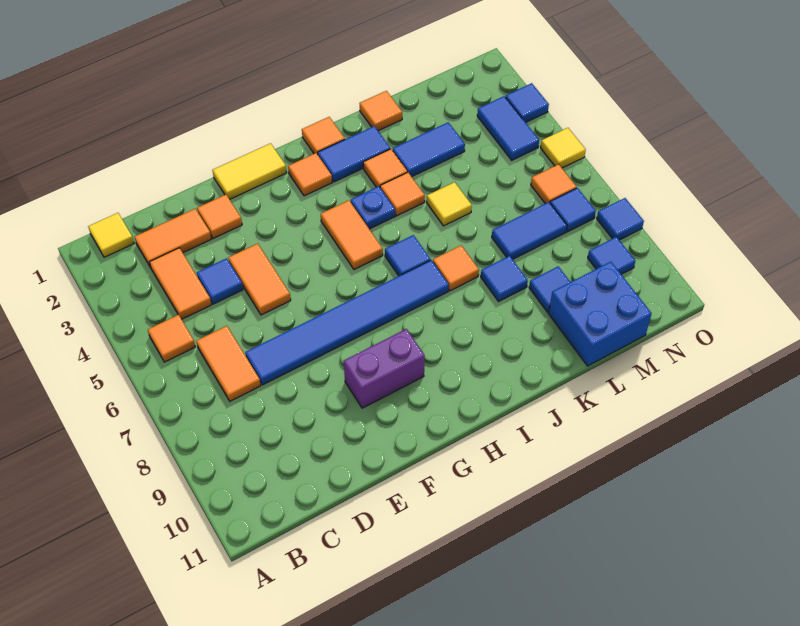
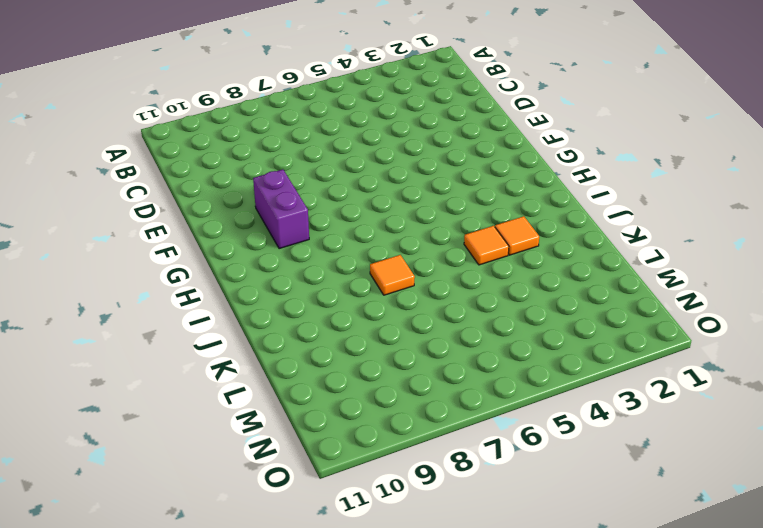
none -> yellow 1x1 tile [88,213,134,257]
none -> orange 1x1 tile [148,315,195,362]
none -> orange 1x2 tile [135,209,211,268]
none -> orange 1x2 tile [149,248,211,319]

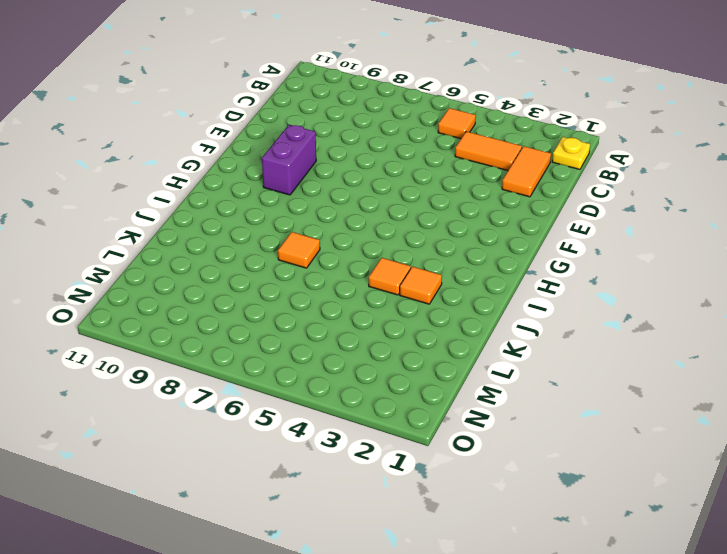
yellow 1x1 plate [552,137,590,169] -> yellow 1x1 tile [88,213,134,257]
none -> orange 1x2 tile [196,326,261,401]
none -> blue 1x1 tile [197,258,243,304]
none -> blue 1x6 tile [245,260,449,385]
none -> orange 1x1 tile [197,195,242,239]

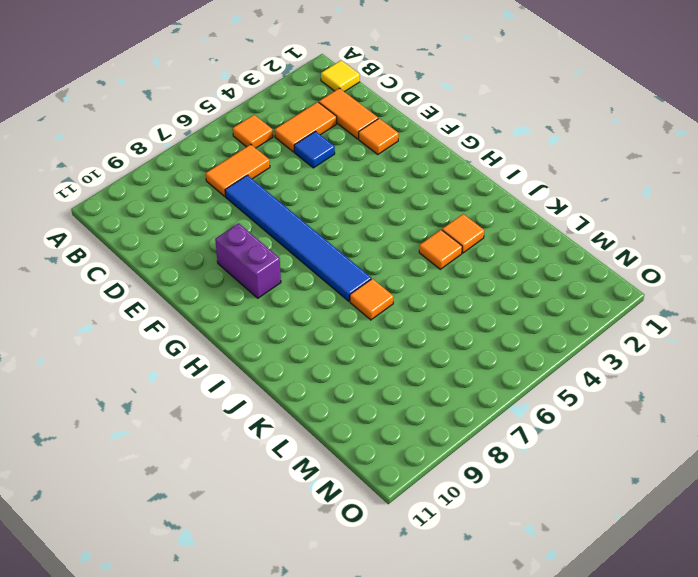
none -> orange 1x2 tile [228,244,291,315]
none -> yellow 1x2 tile [213,143,287,199]
none -> orange 1x1 tile [288,153,332,196]
none -> orange 1x2 tile [321,200,383,270]

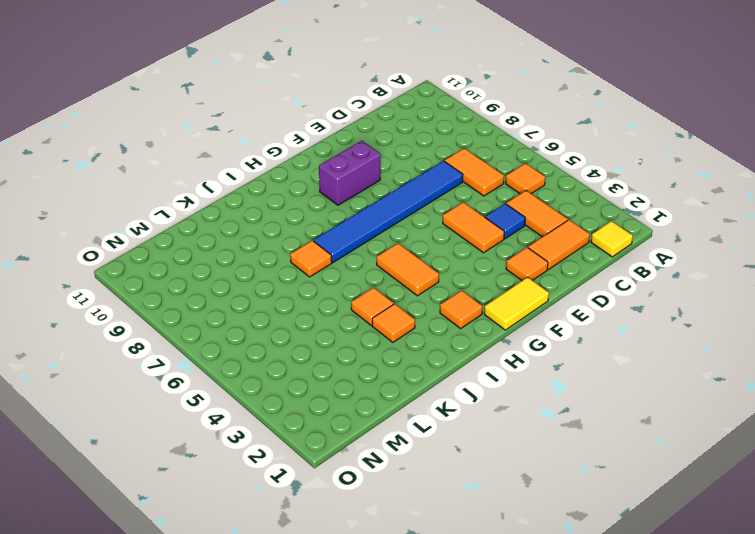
none -> orange 1x1 tile [302,117,345,155]
none -> blue 1x2 tile [318,126,390,182]
none -> blue 1x1 plate [351,186,395,229]
none -> blue 1x1 tile [385,235,431,276]

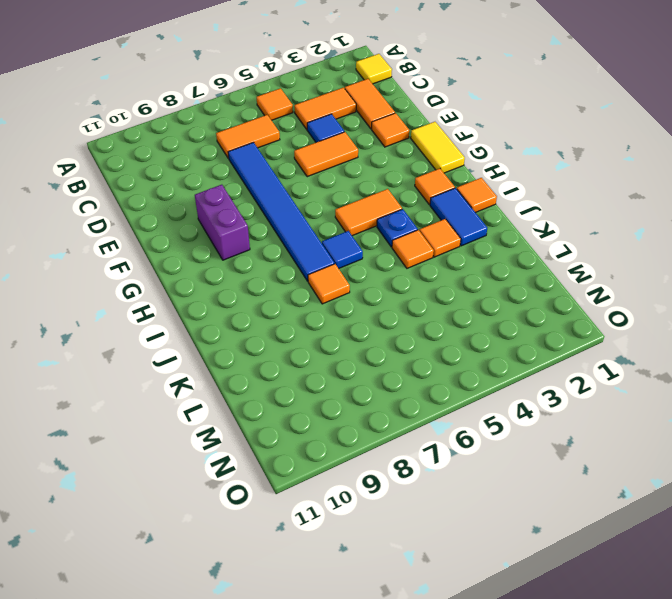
none -> orange 1x1 tile [360,91,402,131]
none -> blue 1x2 tile [393,122,465,177]
none -> yellow 1x1 tile [427,182,472,226]
none -> blue 1x1 tile [481,256,528,301]

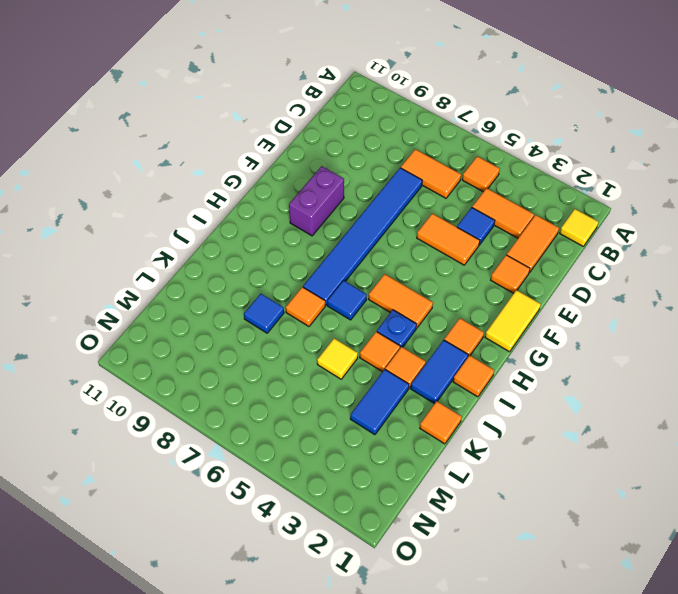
none -> blue 1x2 tile [492,202,567,259]
none -> blue 1x1 tile [529,266,570,312]
none -> blue 2x2 brick [549,262,652,366]
none -> blue 1x2 tile [477,96,539,160]

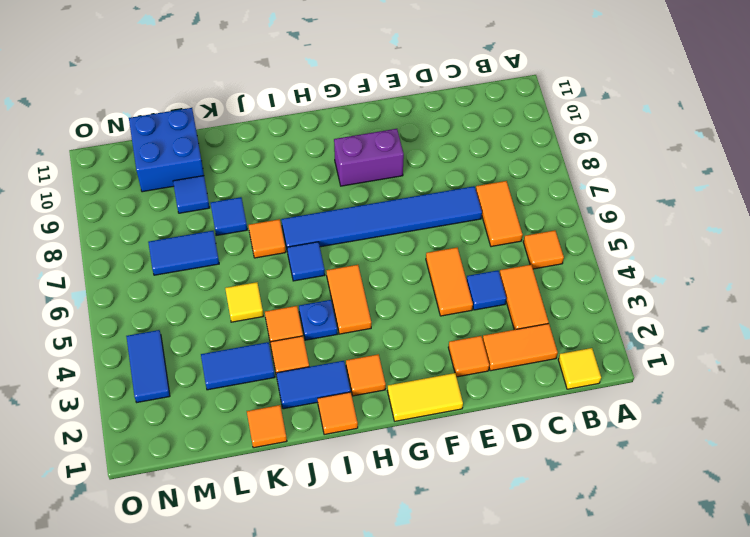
none -> orange 1x1 tile [531,164,577,204]
none -> blue 1x1 tile [550,188,596,232]
none -> blue 1x1 tile [588,237,635,274]
none -> blue 1x1 tile [506,83,549,122]

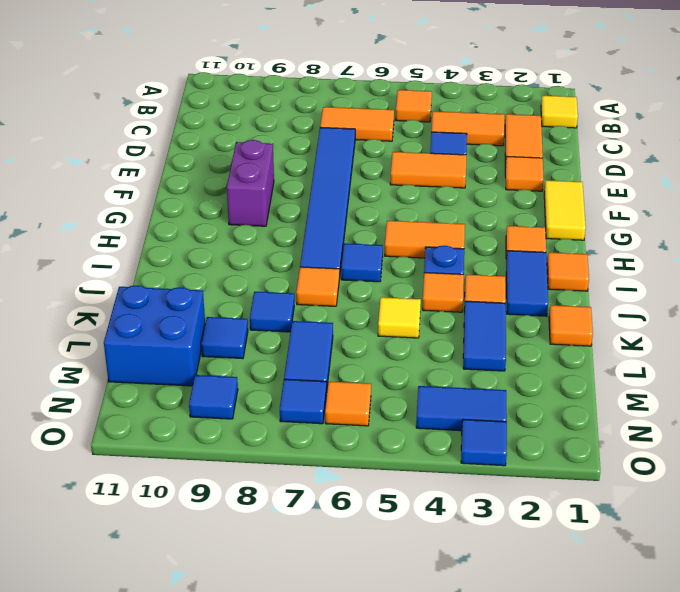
none -> yellow 1x1 tile [541,128,586,168]
none -> blue 1x1 tile [597,198,644,240]

